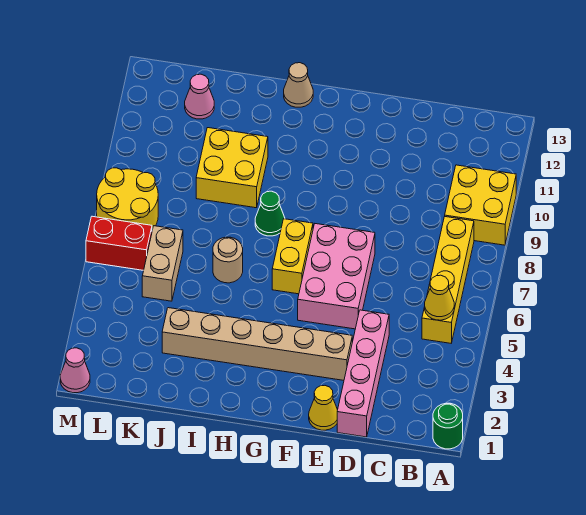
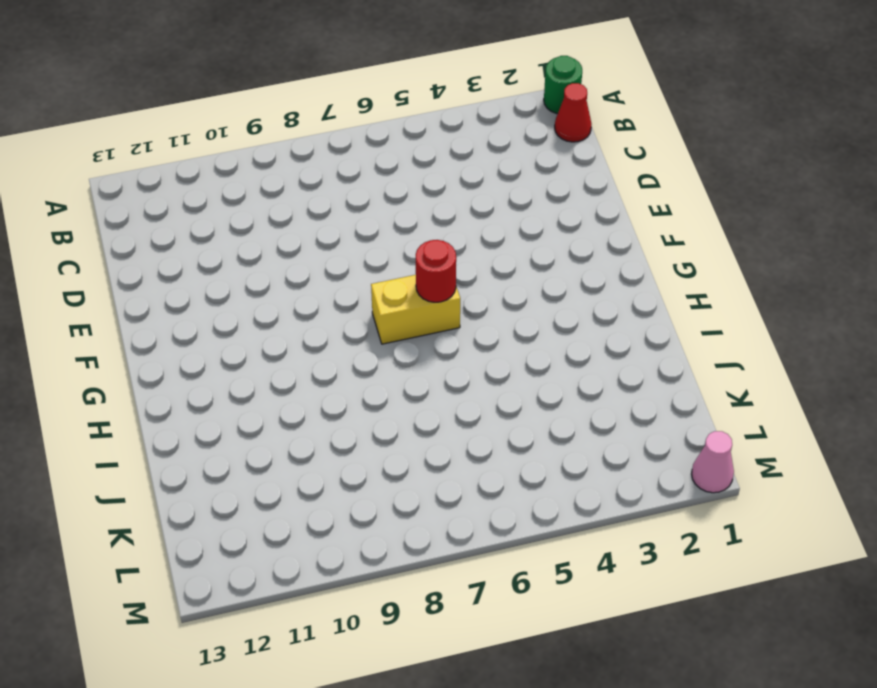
red 1x1 cone [555,83,591,142] -> none
red 1x1 round brick [416,240,456,302] -> none
none -> yellow 2x2 brick [445,165,516,245]
none -> yellow 1x4 brick [422,217,474,343]
none -> pink 1x4 brick [337,310,389,437]

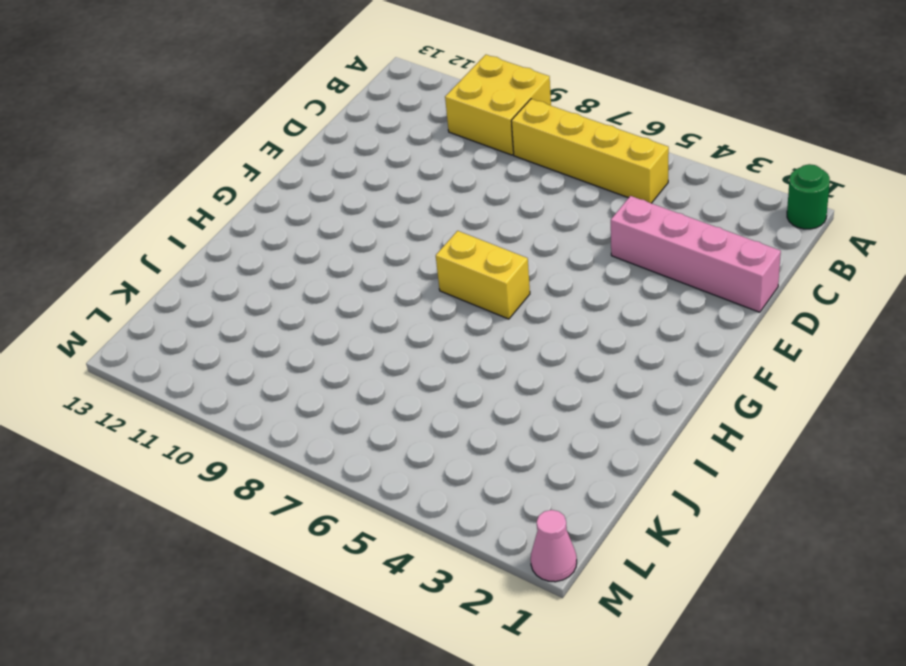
none -> yellow 1x1 cone [309,386,337,430]
none -> tan 1x6 brick [162,308,352,380]
none -> pink 2x3 brick [298,224,375,329]

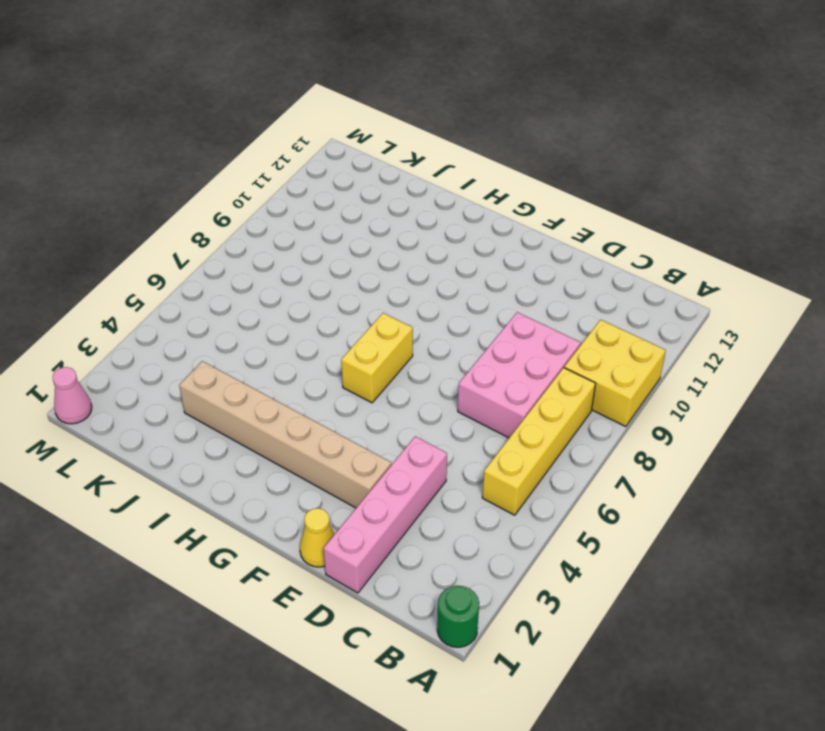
pink 2x3 brick [458,312,581,438] -> pink 2x3 brick moved to [298,224,375,329]
none -> green 1x1 cone [255,191,285,236]
none -> tan 1x1 cone [284,63,313,107]
none -> tan 1x1 round brick [213,237,243,283]

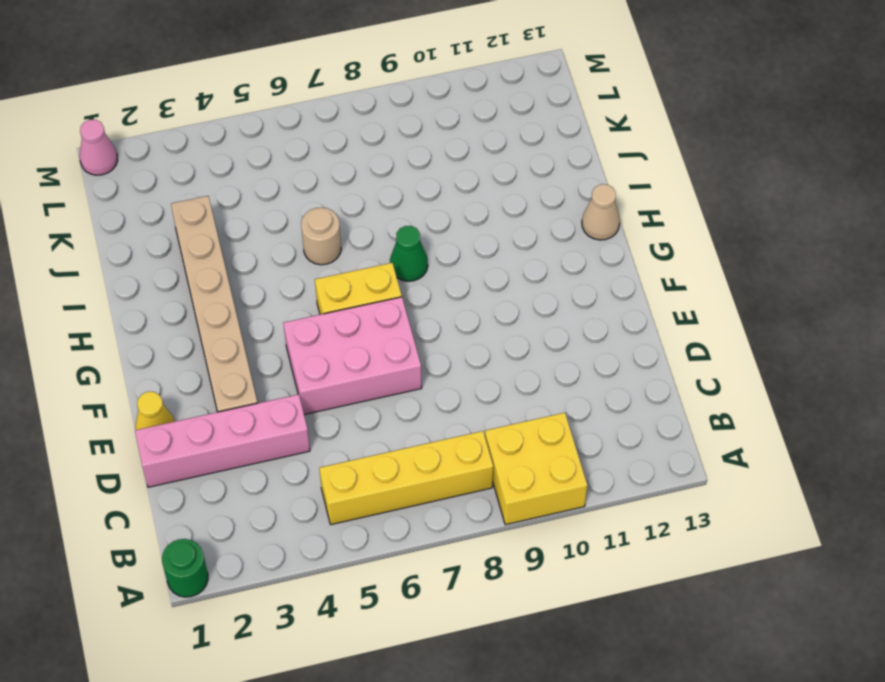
none -> yellow 2x2 brick [196,128,268,208]
none -> tan 1x2 brick [142,226,183,301]
none -> pink 1x1 cone [185,74,214,119]

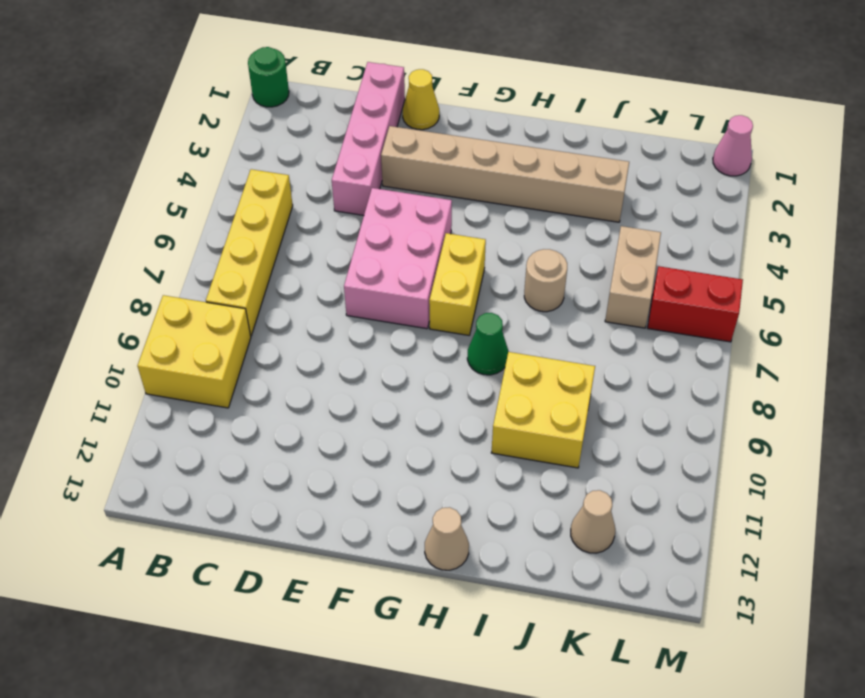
tan 1x1 cone [571,490,615,553] -> pink 1x1 cone [185,74,214,119]
none -> yellow 2x2 round brick [97,168,158,230]
none -> yellow 1x1 cone [425,275,454,320]

